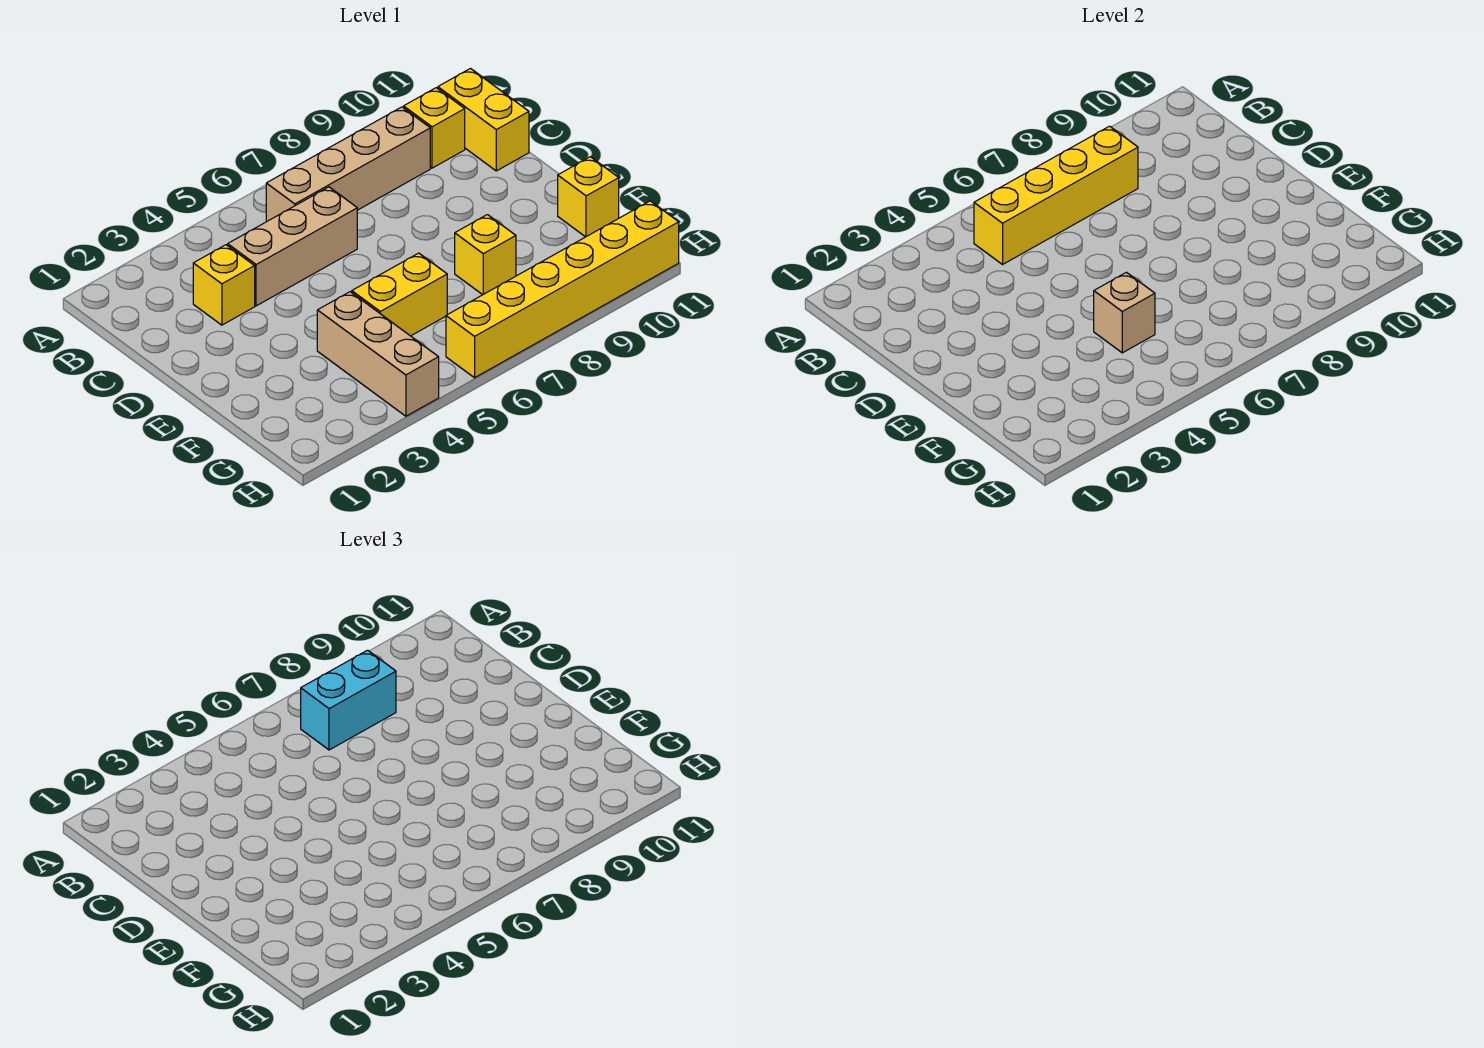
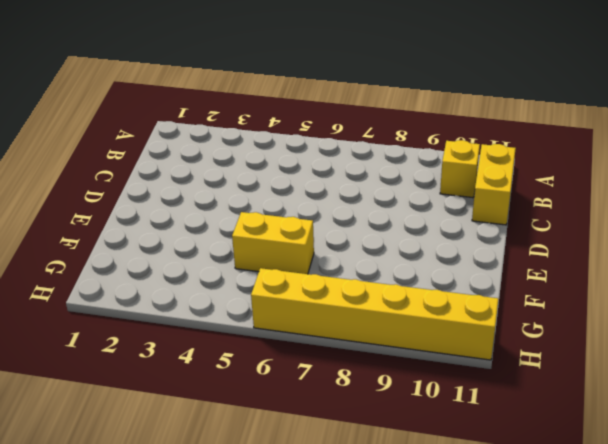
none -> tan 1x4 brick [266,107,430,222]
none -> yellow 1x1 brick [193,245,255,325]
none -> tan 1x3 brick [228,187,357,306]

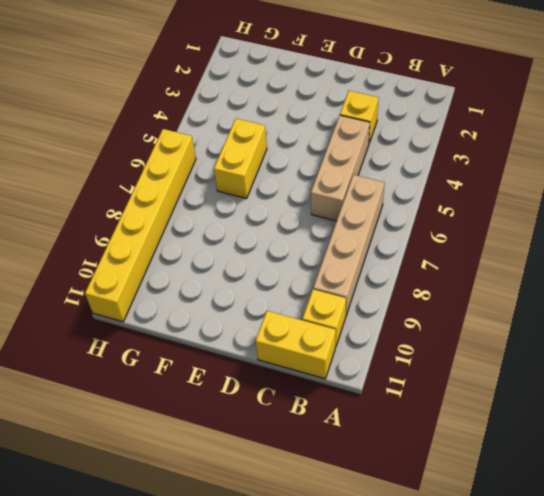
none -> tan 1x3 brick [317,292,439,416]
none -> yellow 1x1 brick [455,215,516,295]
none -> yellow 1x1 brick [558,157,619,237]

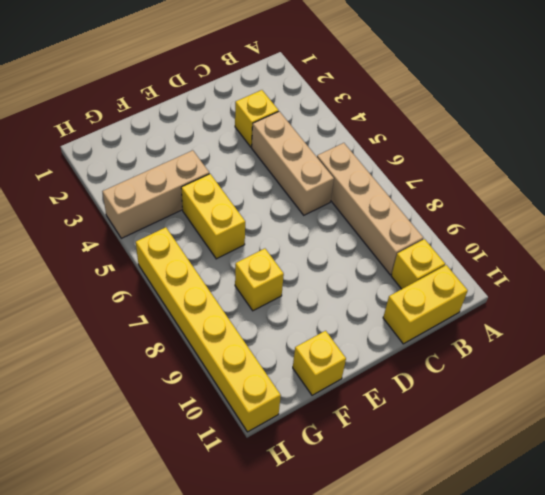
none -> yellow 1x4 brick [974,126,1138,264]
none -> tan 1x1 brick [1094,272,1155,353]
none -> cyan 1x2 brick [301,650,396,750]

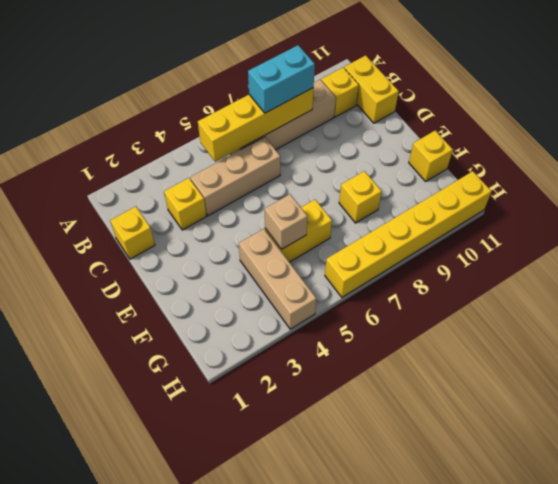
yellow 1x1 brick [110,207,155,259] -> none

